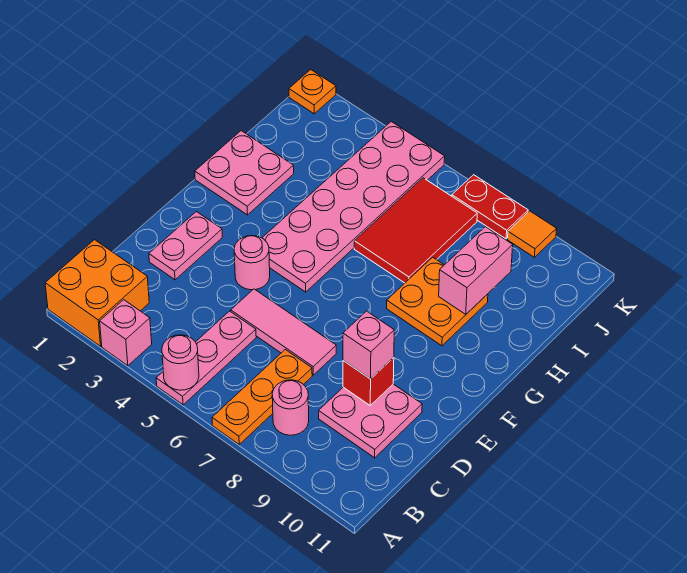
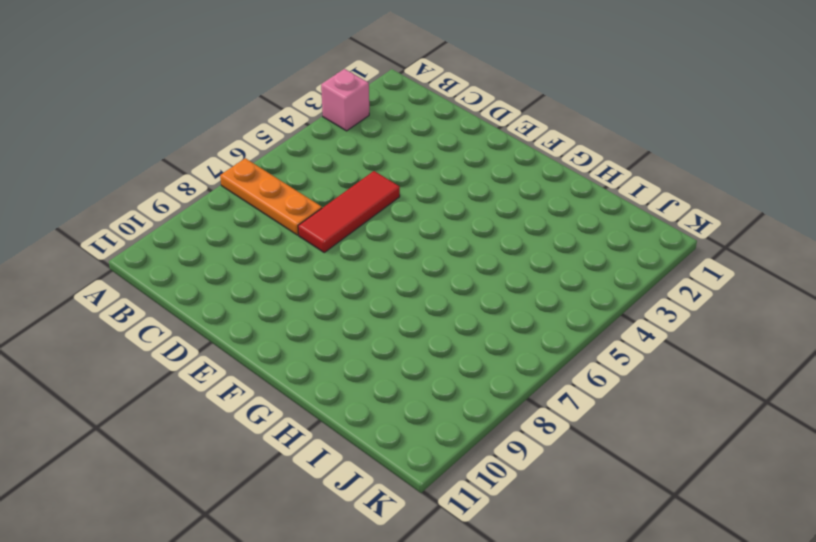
red 1x3 tile [298,171,400,252] -> pink 1x3 tile [231,289,336,375]
none -> orange 2x2 brick [45,240,149,346]
none -> pink 1x3 plate [156,311,256,405]
none -> pink 1x1 round brick [272,380,309,435]

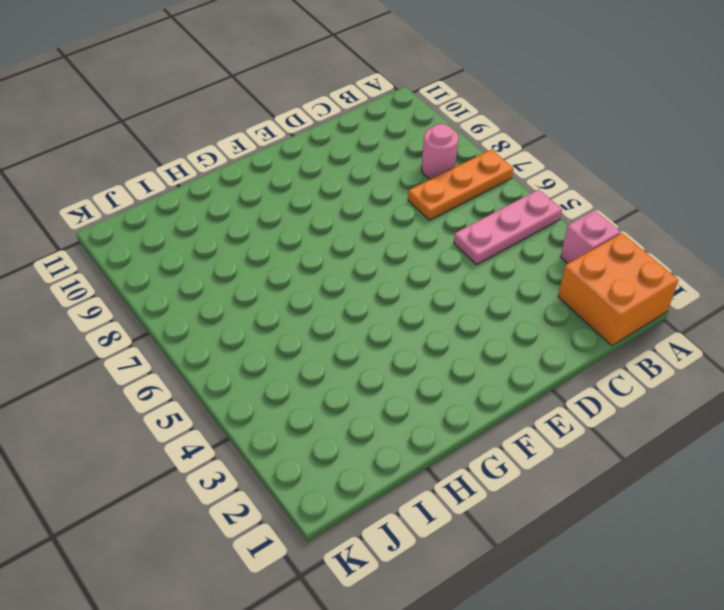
none -> pink 2x2 plate [319,384,422,458]
none -> pink 1x2 plate [149,212,222,280]
none -> pink 1x3 tile [231,289,336,375]

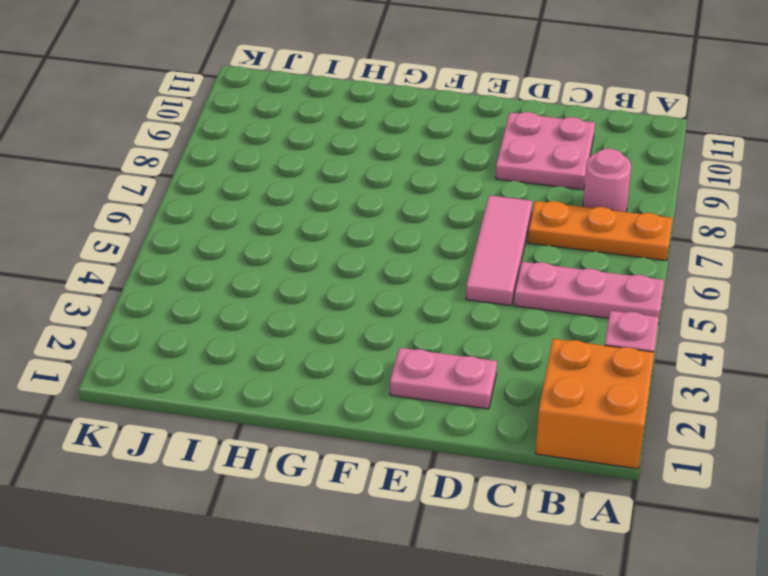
none -> pink 1x1 round brick [234,236,270,290]
none -> pink 2x6 plate [262,122,445,292]
none -> pink 2x2 plate [195,131,294,215]

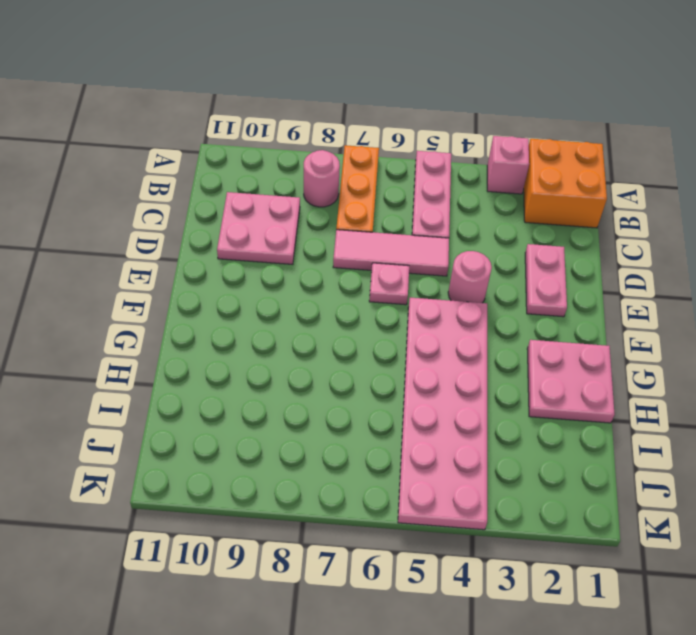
pink 1x1 plate [369,263,409,305] -> none
none -> orange 2x2 plate [387,257,488,346]
none -> red 2x3 tile [354,178,477,283]
none -> orange 1x1 plate [289,70,336,114]

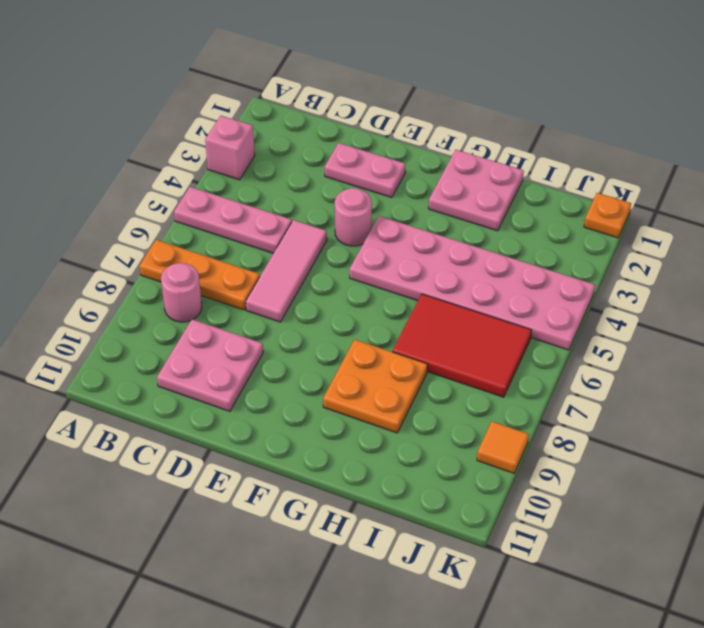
none -> orange 2x2 brick [45,240,149,346]
none -> red 1x2 plate [452,175,528,239]
none -> pink 1x1 round brick [162,335,199,390]

